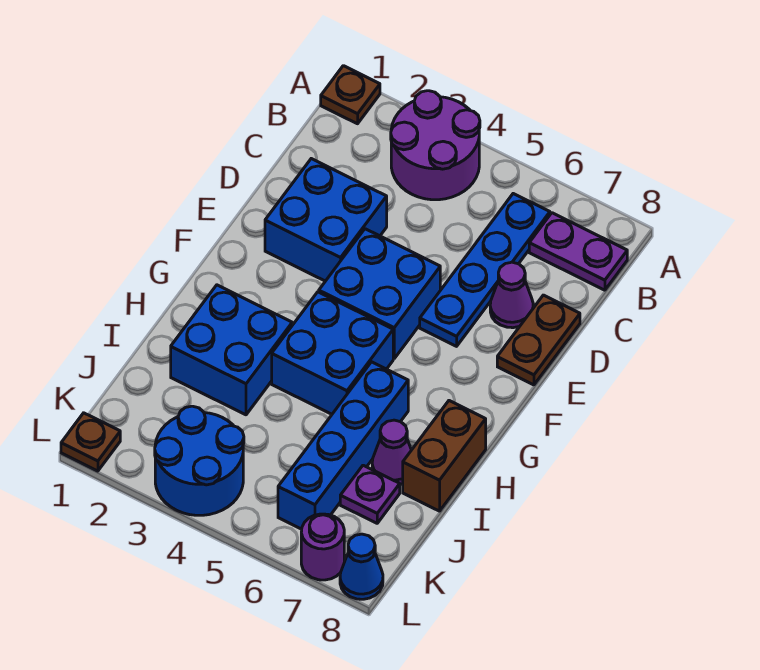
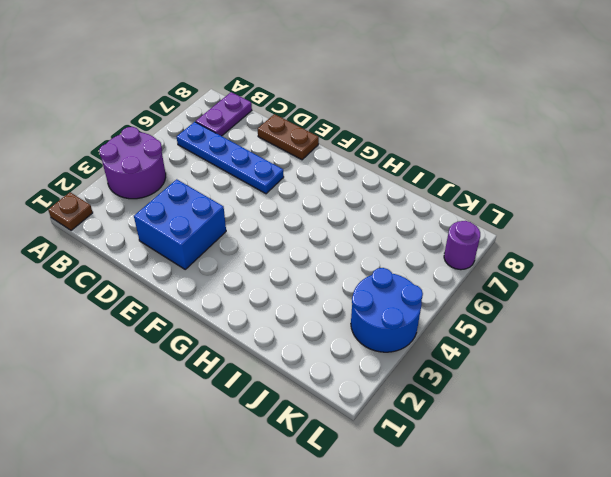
none -> purple 1x1 cone [490,262,533,328]
none -> blue 2x2 brick [319,229,440,358]
none -> blue 2x2 brick [272,292,393,414]

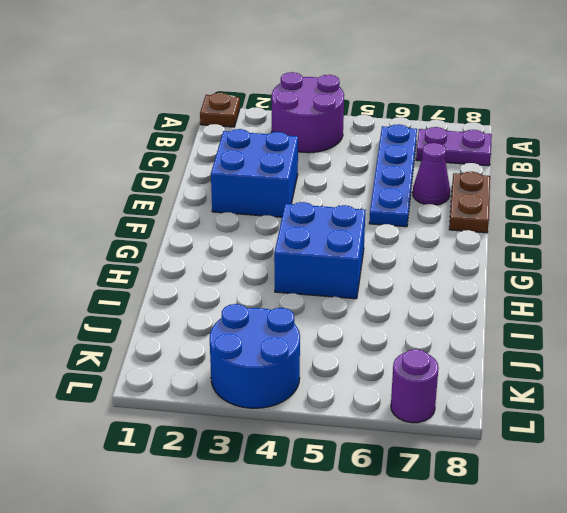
none -> blue 2x2 brick [319,229,440,358]
none -> blue 2x2 brick [171,285,292,415]
none -> blue 1x4 brick [278,362,408,529]

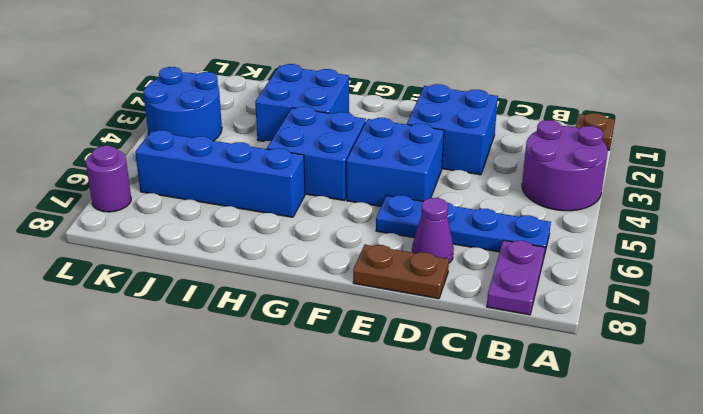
none -> brown 1x2 brick [403,401,486,511]
none -> purple 1x1 cone [372,420,411,484]
none -> purple 1x1 plate [340,465,400,523]

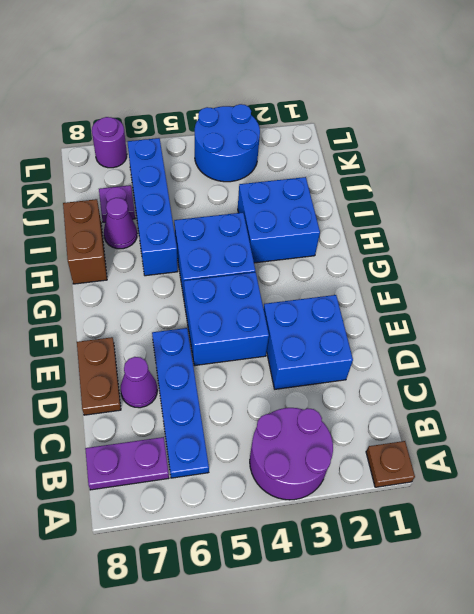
none -> brown 1x1 plate [61,413,120,471]
none -> blue 1x1 cone [340,534,383,599]

